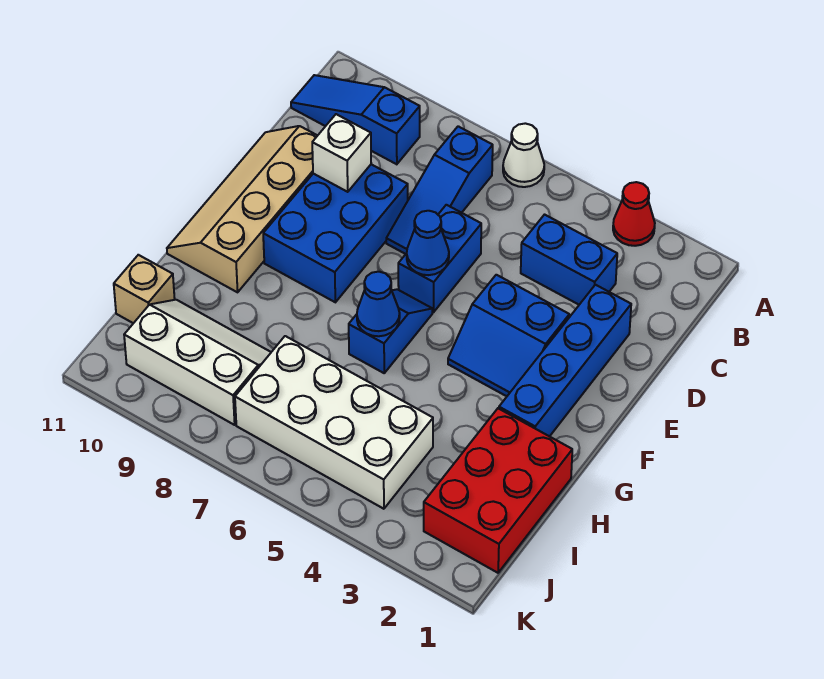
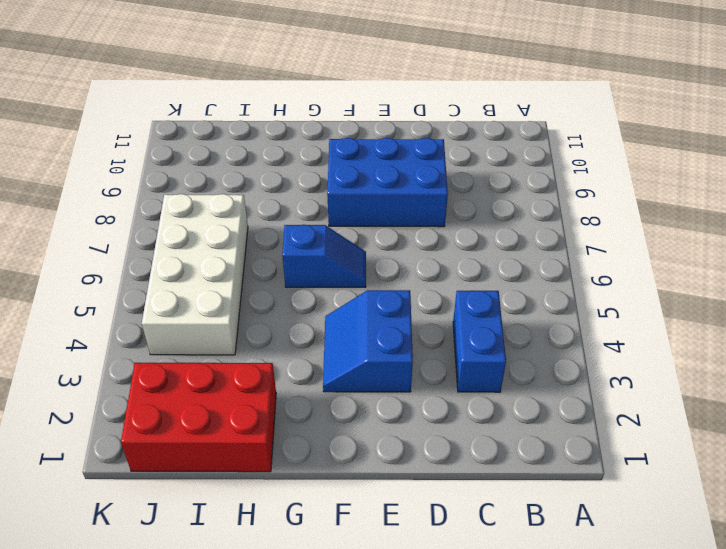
none -> red 1x1 cone [613,182,655,246]
none -> white 1x1 cone [503,123,544,187]
none -> blue 1x3 slope [386,126,493,254]

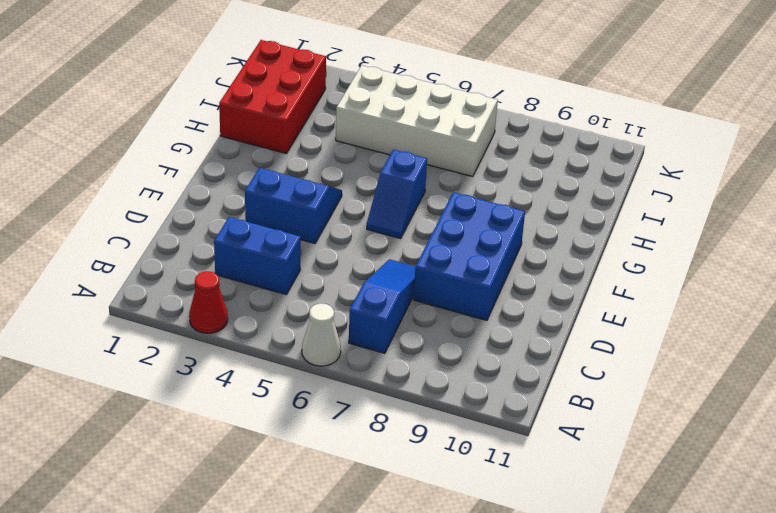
none -> blue 1x3 slope [291,75,420,164]
none -> blue 1x4 brick [499,285,631,437]
none -> blue 1x2 brick [398,205,481,312]

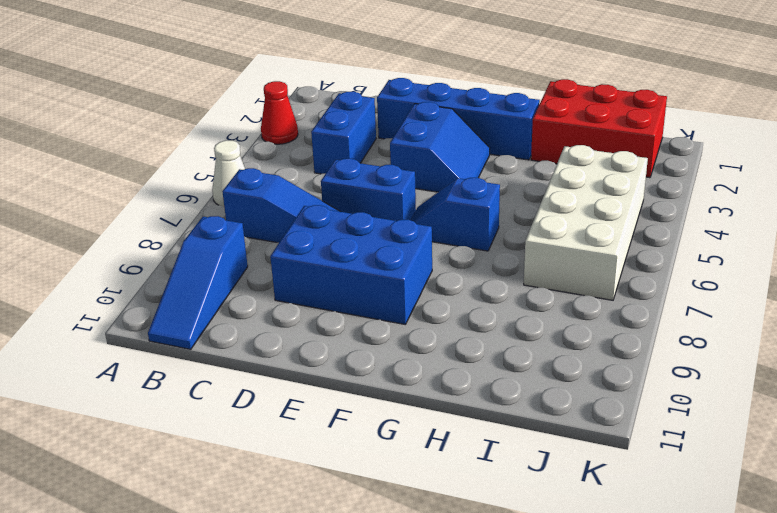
none -> tan 2x4 slope [167,126,318,292]
none -> white 2x3 slope [124,300,271,425]
none -> tan 1x1 brick [114,255,175,323]

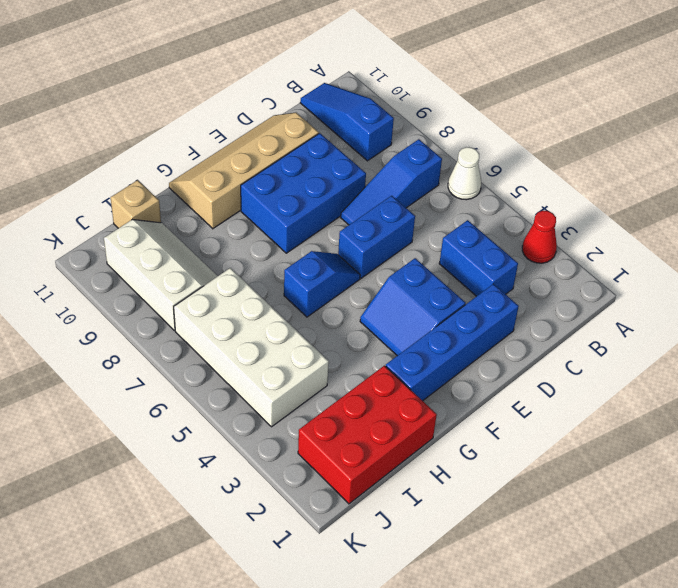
none -> white 1x1 brick [312,114,371,192]
none -> blue 1x1 cone [407,211,449,275]
none -> blue 1x1 cone [357,272,400,336]

